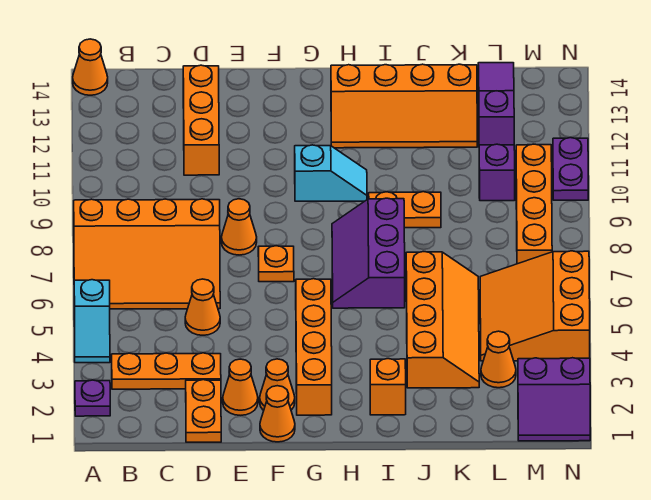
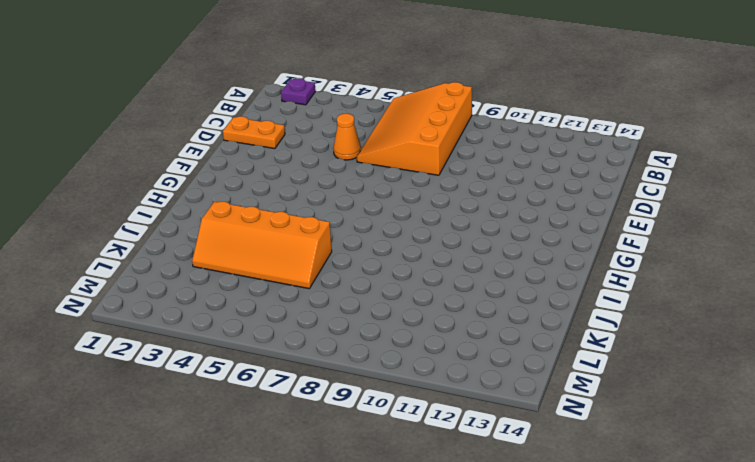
none -> cyan 1x2 slope [74,280,110,363]
none -> orange 1x1 cone [73,39,108,95]
none -> orange 1x3 plate [112,353,221,389]

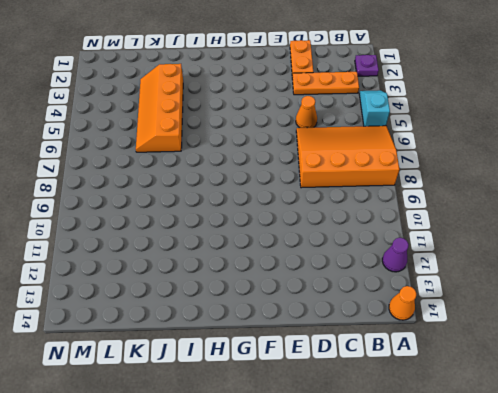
purple 1x1 cone [382,238,409,272] -> none
none -> orange 1x3 brick [183,65,219,175]
none -> orange 1x1 cone [223,359,258,415]
none -> orange 1x1 cone [221,199,257,255]

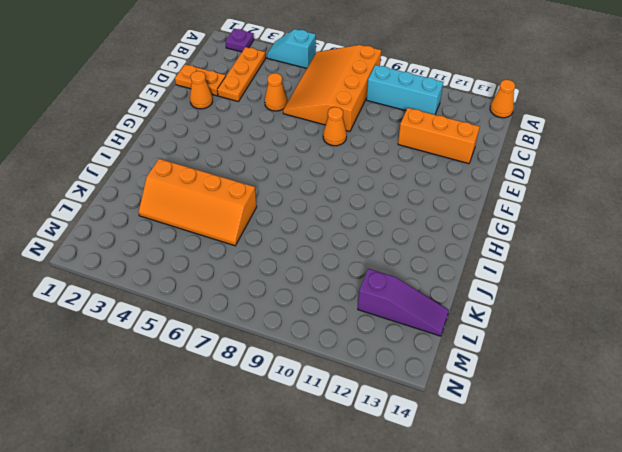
cyan 1x3 brick [367,65,443,115] -> none
none -> orange 1x1 cone [260,386,295,442]
none -> orange 1x1 cone [260,359,295,410]
none -> orange 1x1 plate [258,246,294,282]

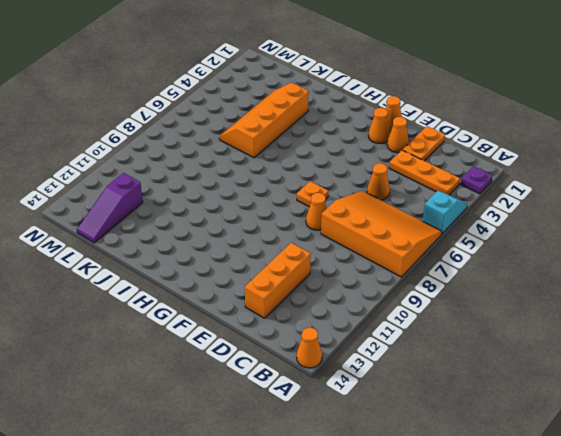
none -> orange 1x4 brick [296,279,332,415]
none -> cyan 1x2 slope [295,145,367,201]
none -> purple 2x3 slope [332,198,405,308]

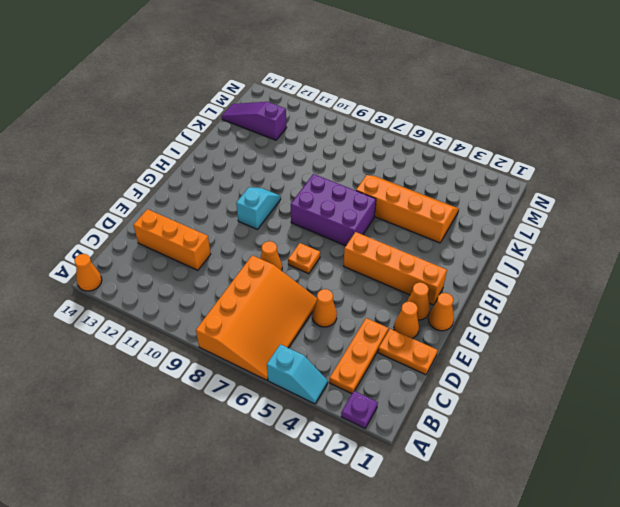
purple 2x3 brick [291,174,376,246] -> purple 2x3 slope [332,198,405,308]
none -> orange 2x4 slope [331,64,477,148]
none -> orange 1x1 brick [370,359,406,415]
none -> orange 1x2 plate [369,192,441,228]

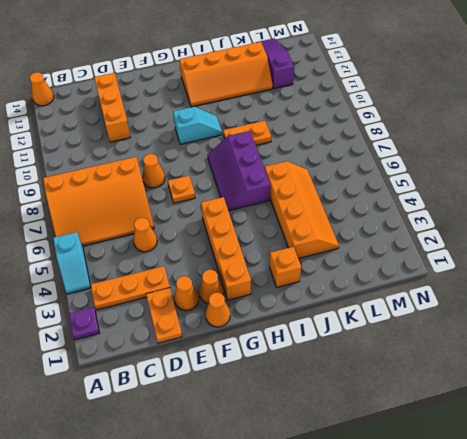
none -> orange 1x1 cone [481,331,516,388]
none -> orange 3x3 slope [480,251,590,361]
none -> purple 1x1 brick [479,144,515,201]

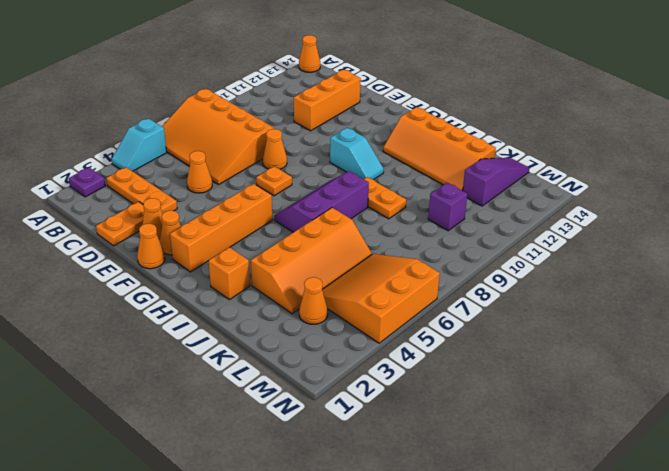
none -> purple 2x2 slope [518,358,590,441]
none -> orange 1x4 brick [516,144,552,264]
none -> purple 1x2 plate [553,138,588,200]

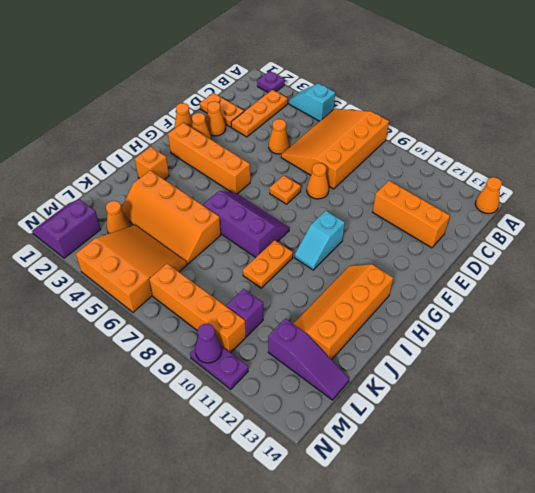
purple 1x1 cone [195,324,222,363] -> none

